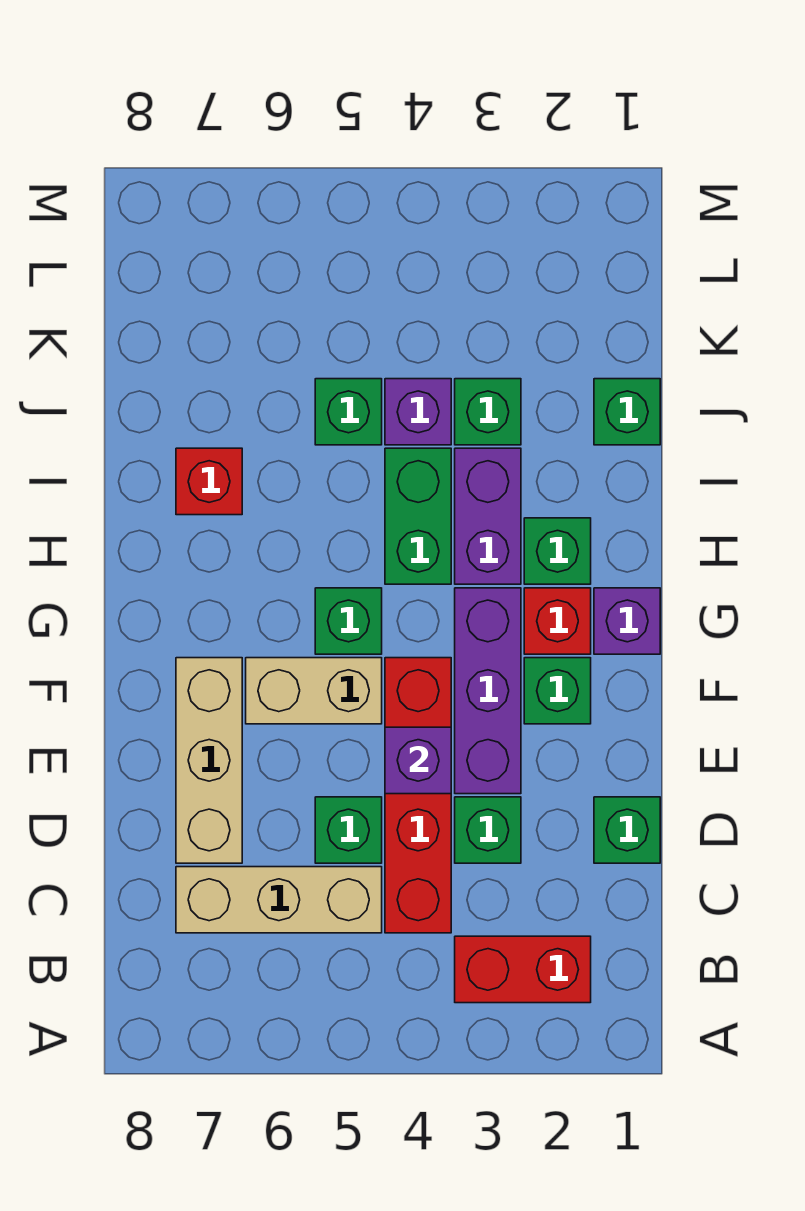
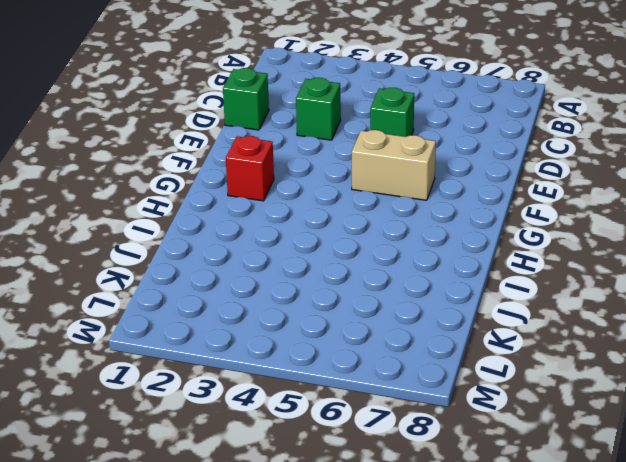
none -> red 1x2 brick [455,936,591,1003]
none -> red 1x4 brick [385,658,451,933]
none -> tan 1x3 brick [176,867,382,933]

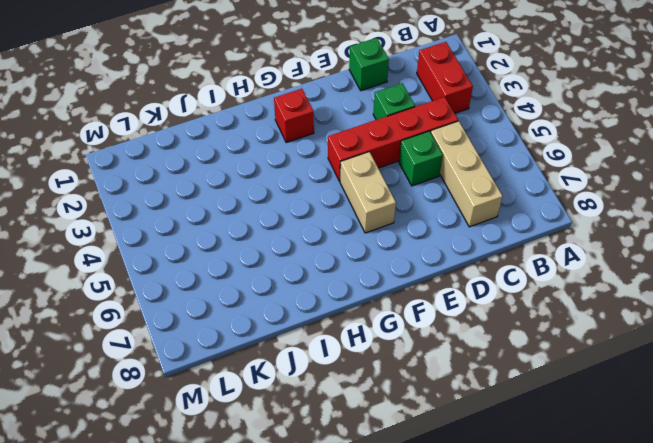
none -> tan 1x3 brick [176,658,242,863]
none -> purple 1x3 brick [455,588,521,794]
none -> green 1x1 brick [524,658,591,724]

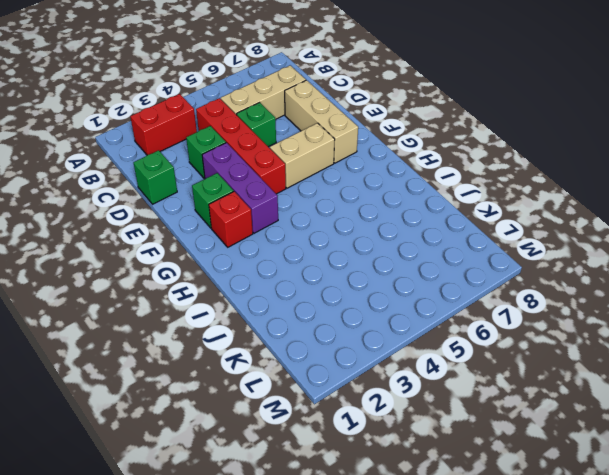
none -> purple 1x1 brick [594,588,660,654]
none -> green 1x1 brick [315,588,382,654]
none -> green 1x1 brick [524,518,591,584]

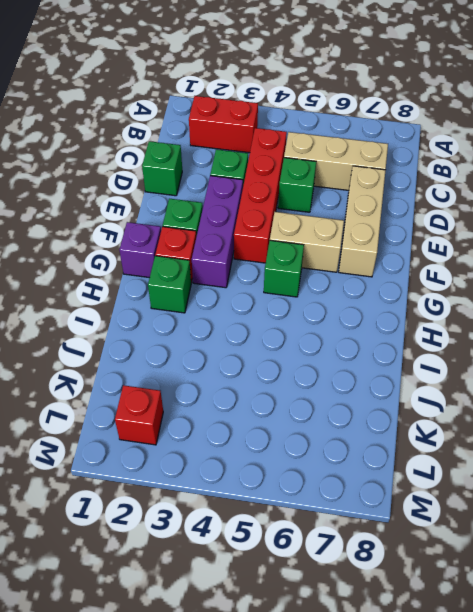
red 1x1 brick [115,385,163,445] -> red 1x1 brick moved to [176,448,242,515]
none -> purple 1x2 brick [455,448,521,584]
none -> green 1x2 brick [385,448,451,584]
none -> green 1x1 brick [594,379,660,445]

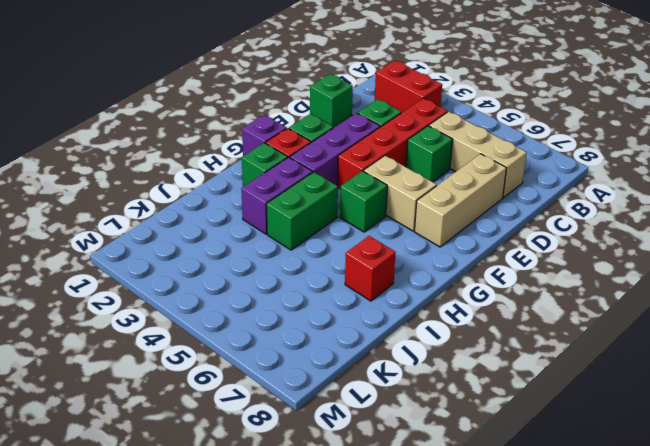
none -> green 1x1 brick [594,379,660,445]
none -> green 1x1 brick [455,379,521,445]
none -> purple 1x1 brick [385,379,451,445]

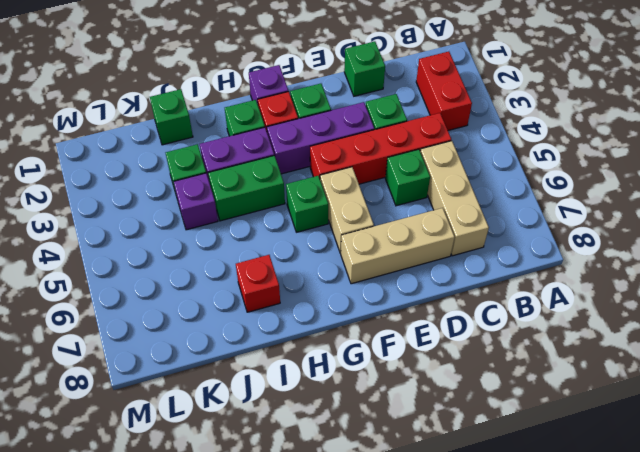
none -> green 1x1 brick [315,379,382,445]
none -> purple 1x1 brick [385,727,451,794]

